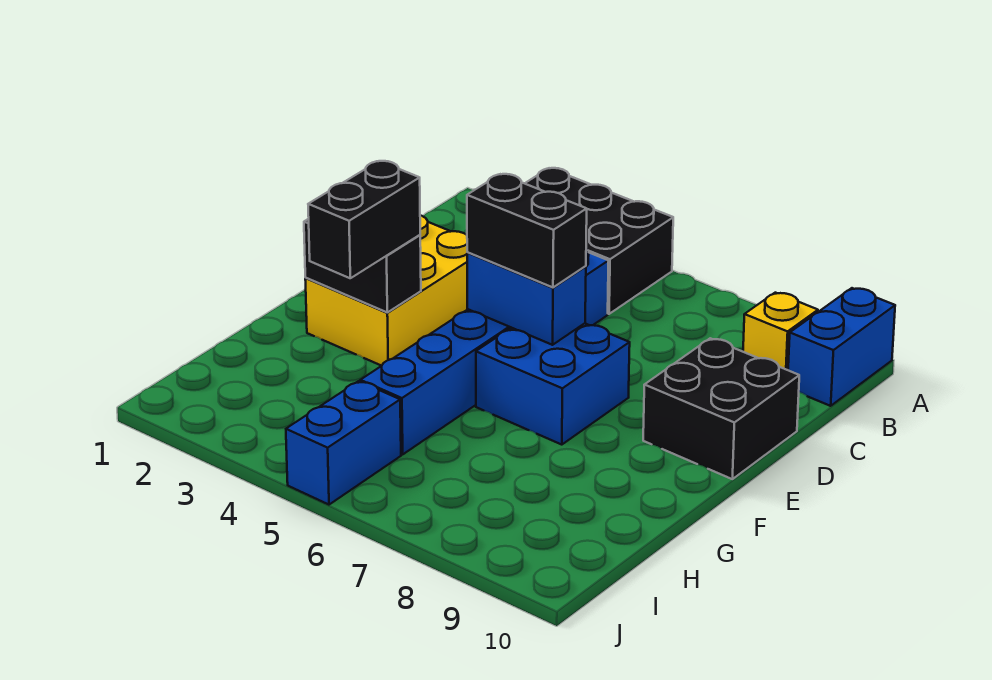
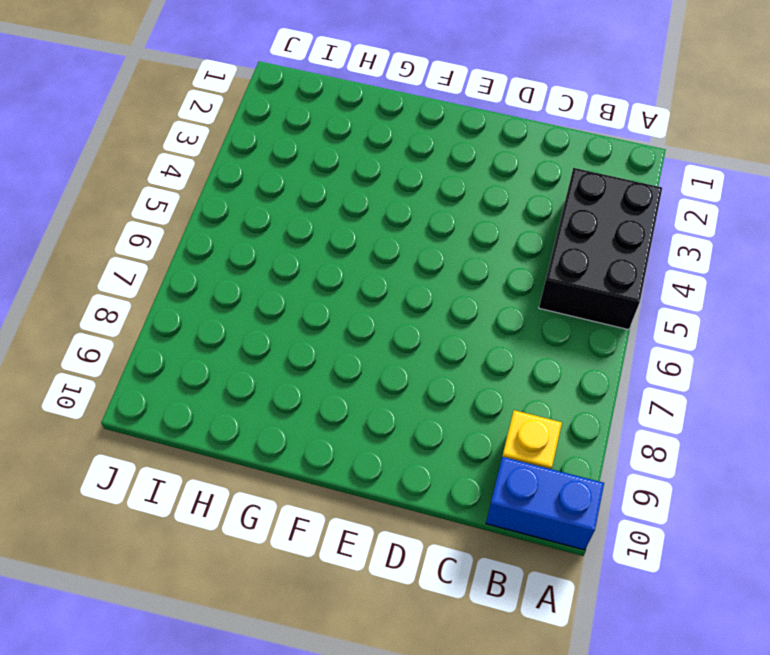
none -> blue 1x6 brick [360,249,609,454]
none -> yellow 2x3 brick [305,215,468,366]
none -> black 2x2 brick [643,338,799,479]

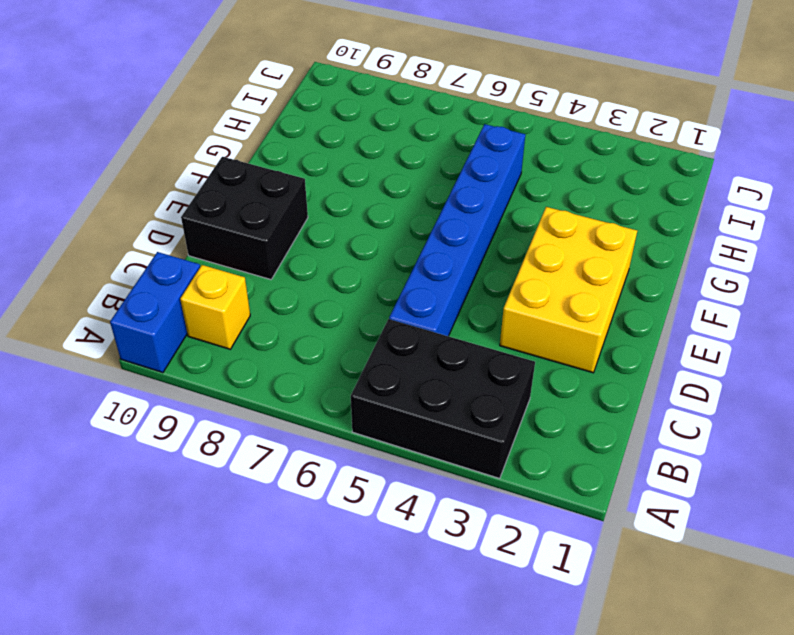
none -> blue 2x2 brick [476,323,630,445]
none -> blue 1x2 brick [286,381,401,505]
none -> blue 1x2 brick [467,252,586,345]

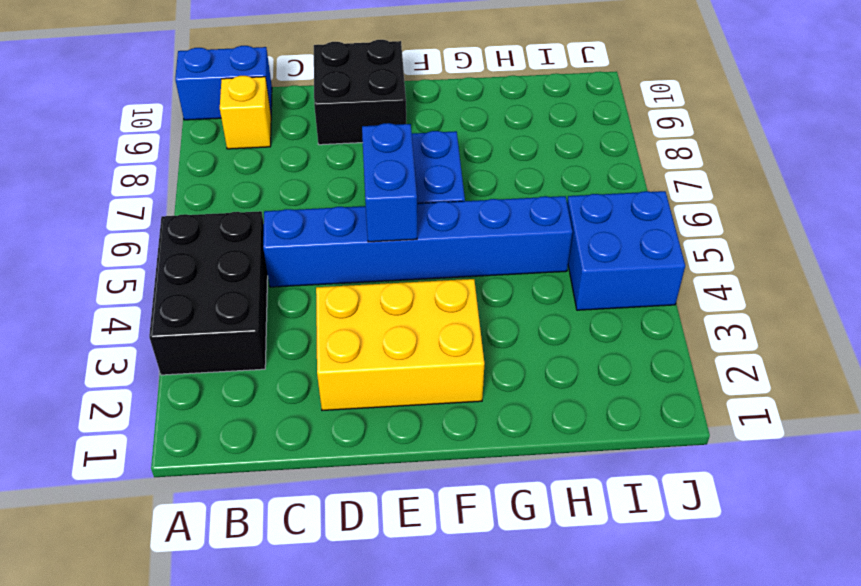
blue 2x2 brick [567,191,685,310] -> blue 1x2 brick [286,381,401,505]
none -> black 1x2 brick [304,219,421,312]
none -> black 1x2 brick [467,174,587,287]
none -> black 1x2 brick [308,161,420,278]

